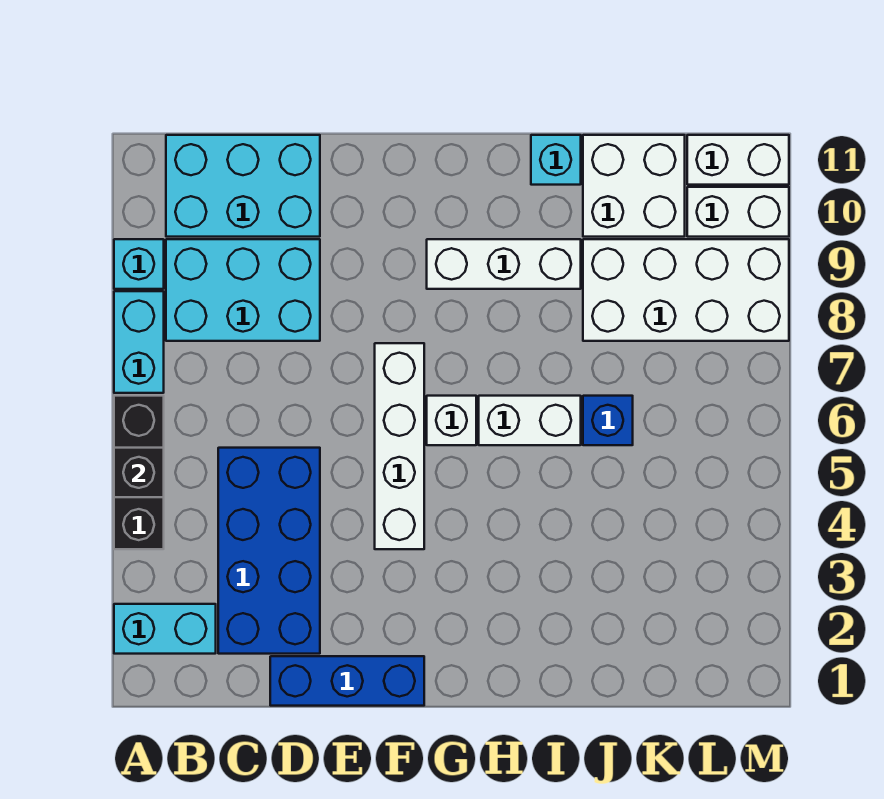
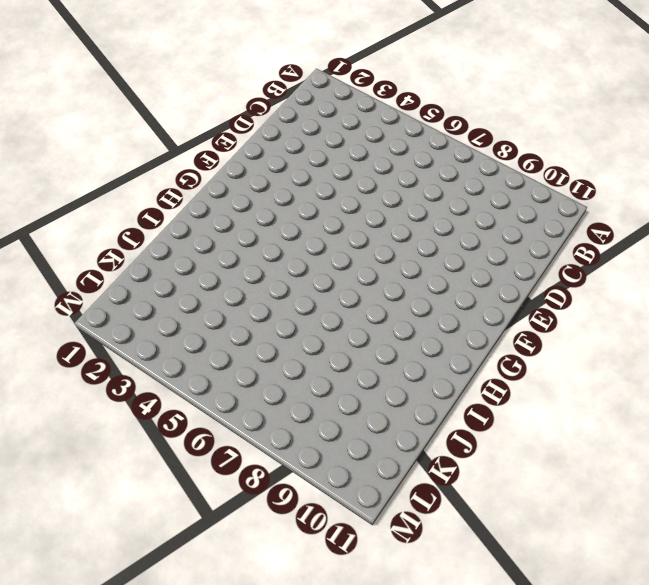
none -> cyan 1x2 brick [114,604,216,654]
none -> black 1x3 brick [114,396,164,549]
none -> cyan 1x2 brick [114,291,164,393]

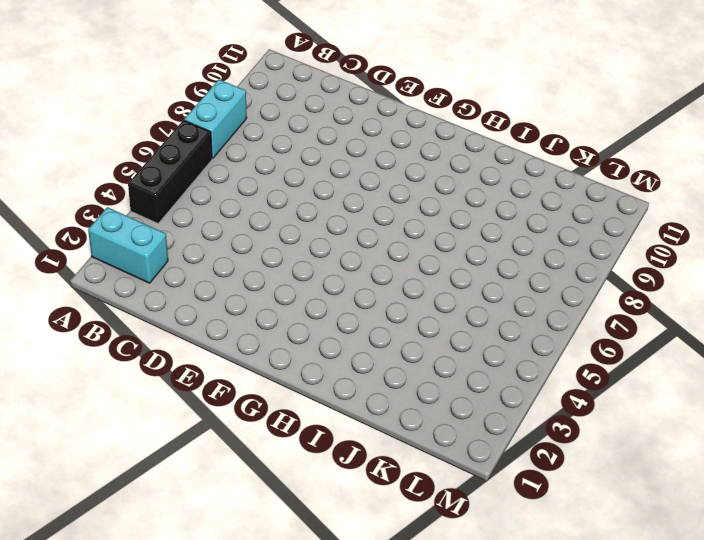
none -> cyan 1x1 brick [114,239,164,289]
none -> cyan 2x3 brick [166,239,320,341]
none -> cyan 2x3 brick [166,135,320,237]

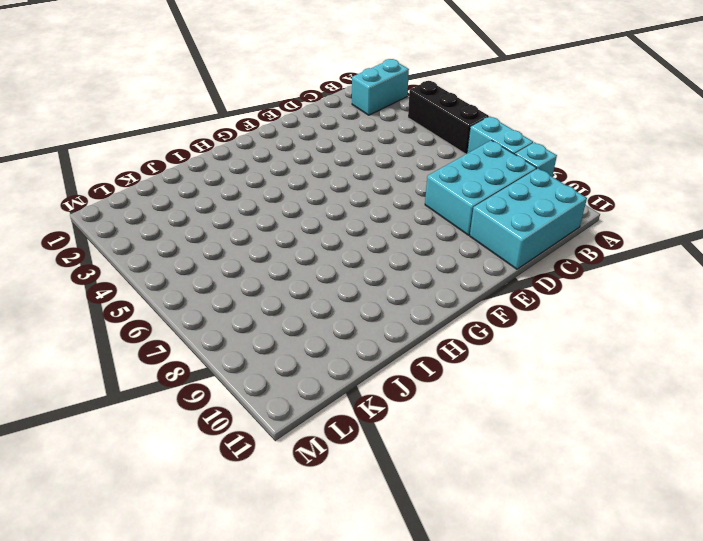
none -> blue 2x4 brick [218,448,320,654]
none -> blue 1x3 brick [270,656,424,706]
none -> white 1x4 brick [375,343,424,549]

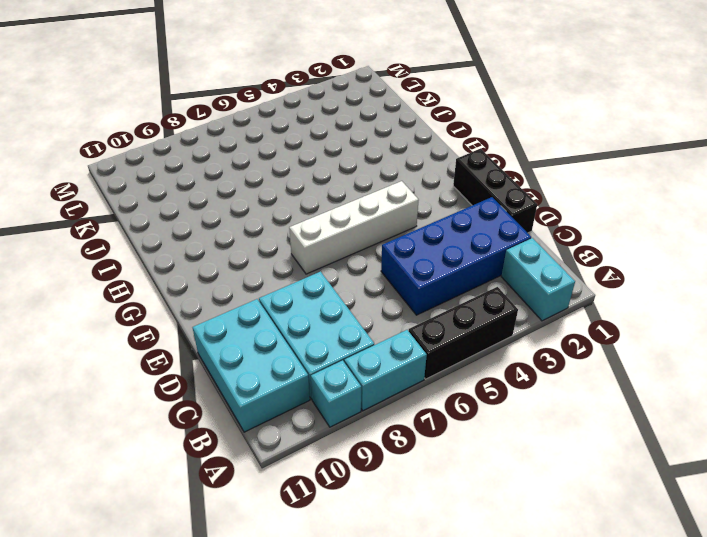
black 1x3 brick [453,149,537,233] -> blue 1x3 brick [270,656,424,706]
none -> white 1x1 brick [427,396,476,445]
none -> white 1x3 brick [427,239,581,289]
none -> white 1x2 brick [479,396,581,445]

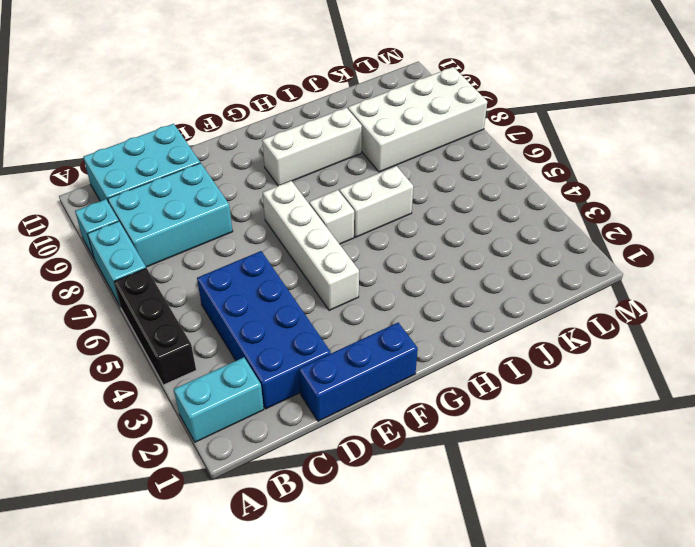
none -> cyan 1x1 brick [531,135,581,185]
none -> blue 1x1 brick [583,396,633,445]
none -> white 2x2 brick [583,135,685,237]

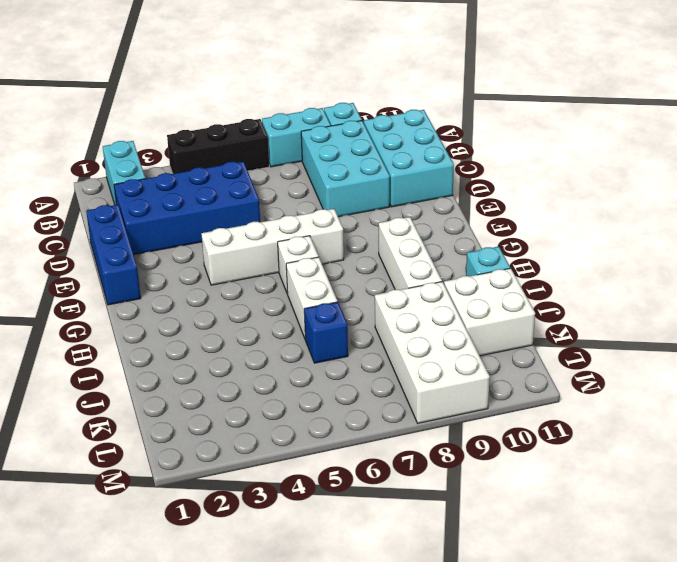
none -> white 1x2 brick [687,187,789,237]
none -> white 1x2 brick [687,135,789,185]
none -> black 1x1 brick [114,448,164,497]

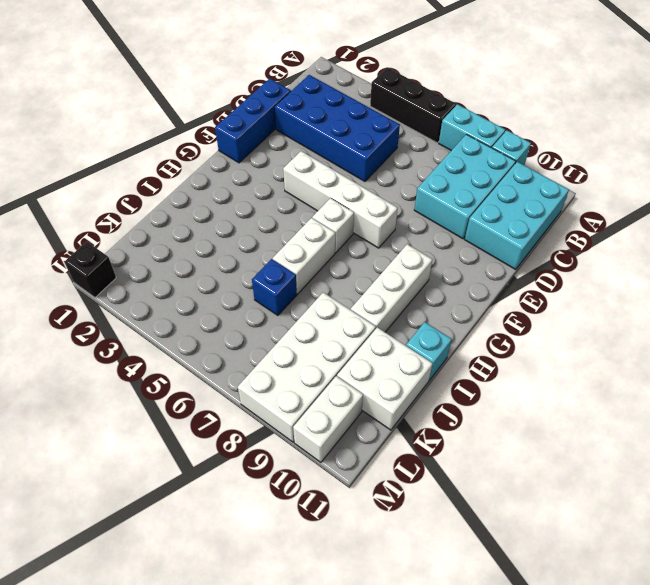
black 1x1 brick [65,242,116,298] -> black 1x1 brick moved to [114,448,164,497]
none -> cyan 1x2 brick [114,604,216,654]
none -> white 1x2 brick [687,135,789,185]

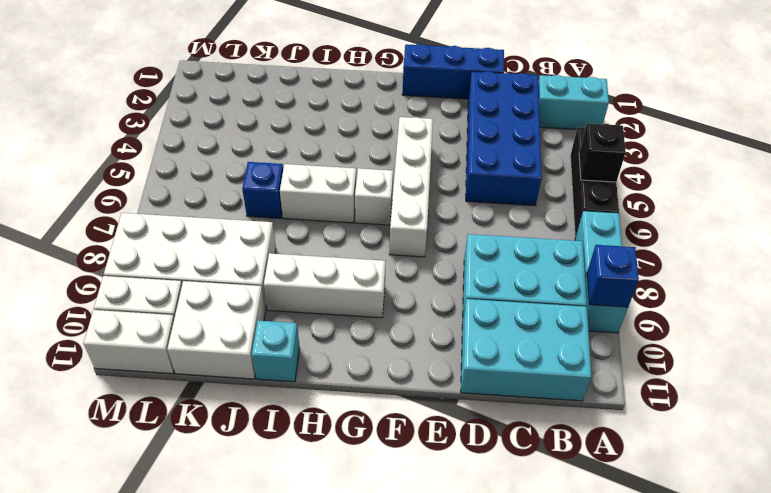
blue 1x1 brick [587,245,639,307] -> none

